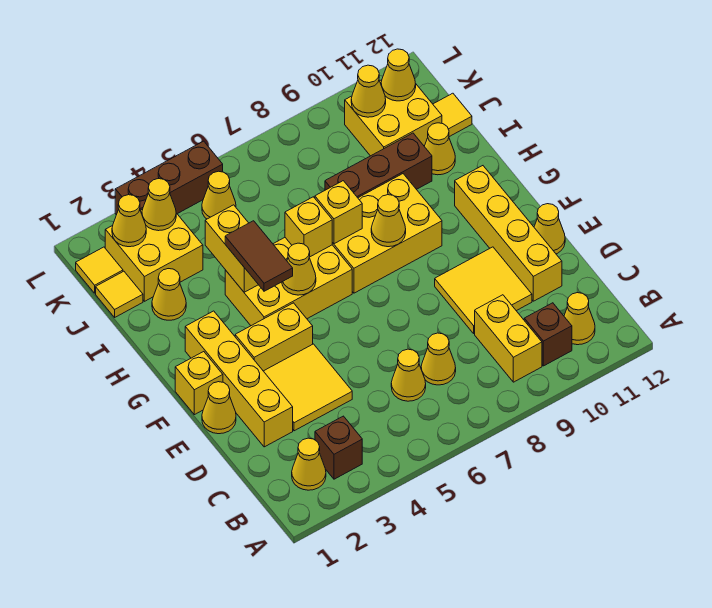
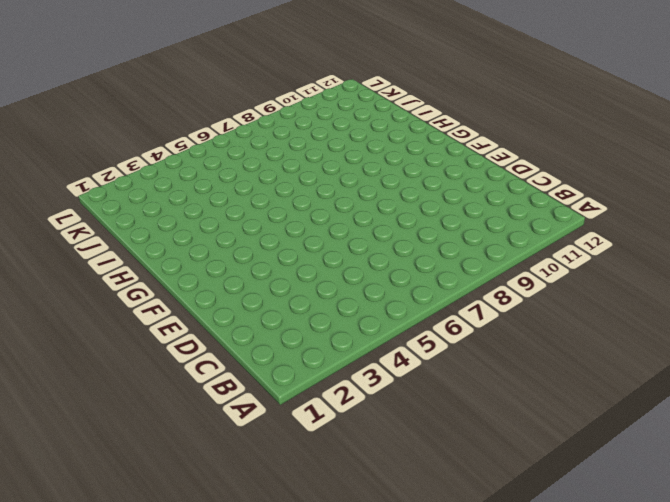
none -> yellow 1x1 cone [292,438,326,490]
none -> brown 1x1 brick [315,416,362,479]
none -> yellow 1x2 brick [475,295,542,382]
none -> brown 1x1 brick [524,303,572,366]

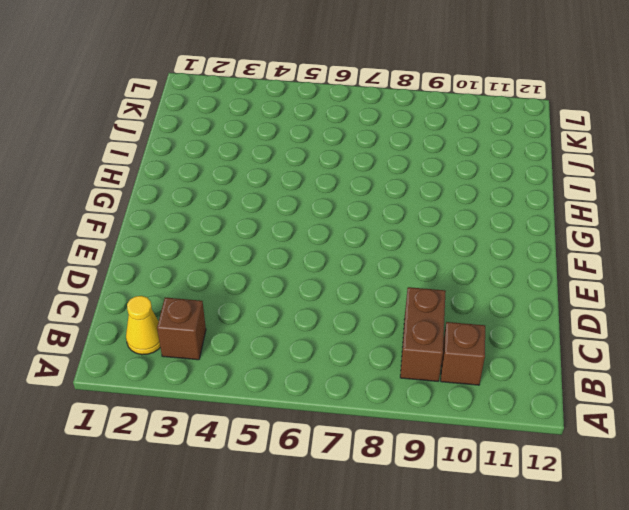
brown 1x2 brick [400,287,446,381] -> yellow 1x2 brick [475,295,542,382]
none -> yellow 1x1 cone [564,293,595,345]
none -> yellow 1x1 cone [391,349,426,401]
none -> yellow 1x1 cone [421,333,456,385]
none -> yellow 1x4 brick [185,311,293,447]

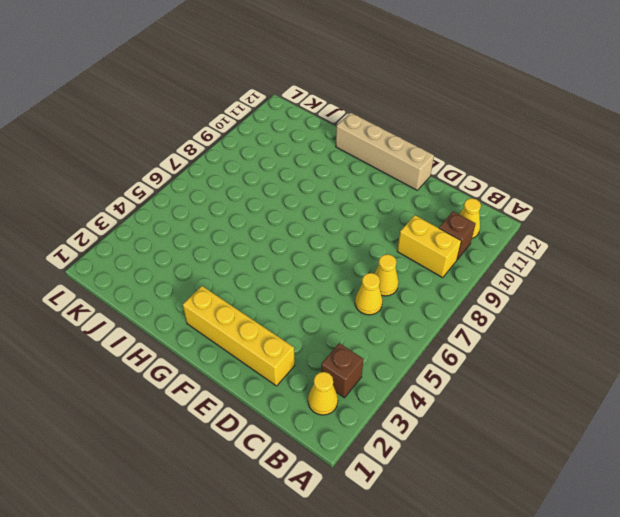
tan 1x4 brick [336,113,434,190] -> yellow 1x1 cone [534,204,565,254]
none -> yellow 2x2 tile [264,344,352,431]
none -> yellow 2x2 tile [435,247,532,333]
none -> yellow 1x4 brick [455,166,562,301]
none -> yellow 1x1 cone [202,382,236,434]

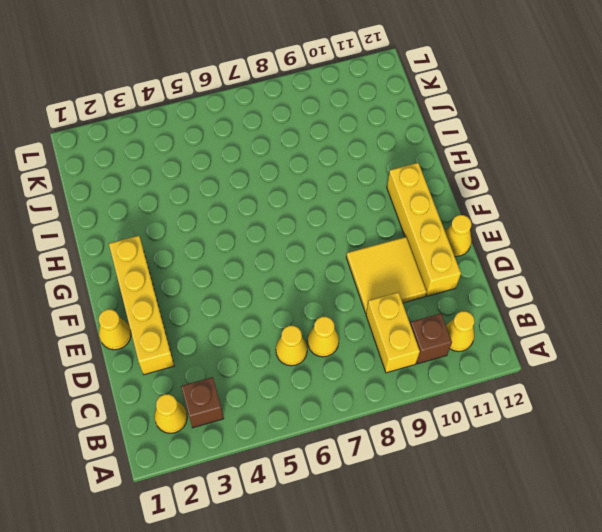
none -> yellow 2x2 tile [264,344,352,431]
none -> yellow 1x1 brick [175,352,223,415]
none -> yellow 1x2 brick [235,303,313,371]
none -> yellow 2x3 brick [225,238,352,326]

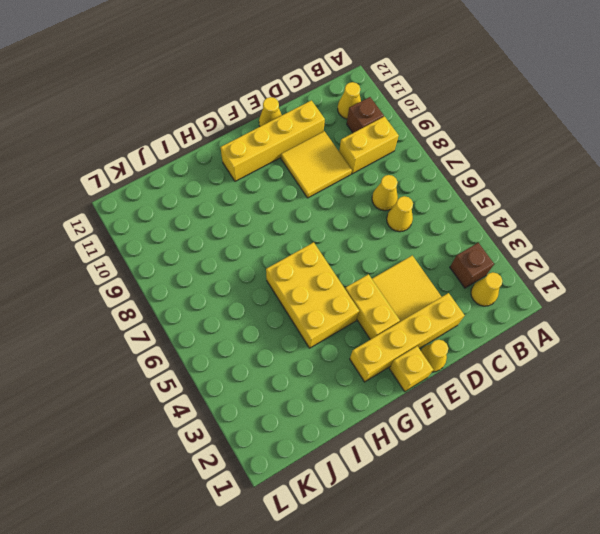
none -> yellow 2x3 brick [332,174,442,293]
none -> yellow 1x1 cone [152,269,186,320]
none -> brown 1x3 brick [325,133,432,198]
none -> yellow 1x1 cone [424,123,455,175]

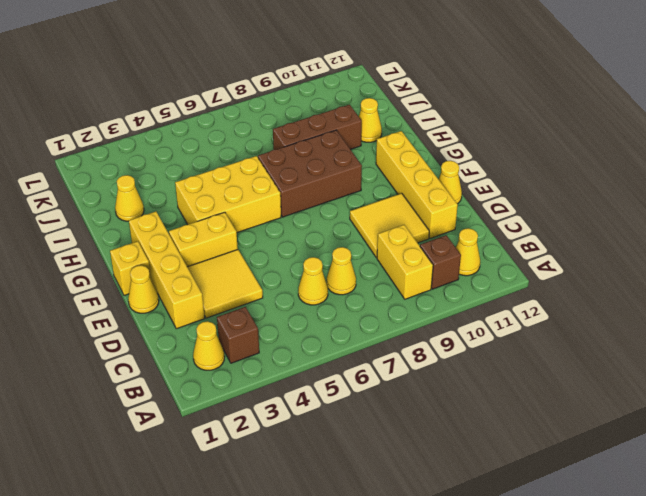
brown 2x3 brick [258,130,362,217] -> yellow 2x3 brick [332,174,442,293]
none -> yellow 1x1 tile [96,271,143,317]
none -> yellow 2x2 brick [105,209,203,301]
none -> yellow 2x2 brick [345,80,442,156]
none -> yellow 1x1 tile [433,93,472,137]

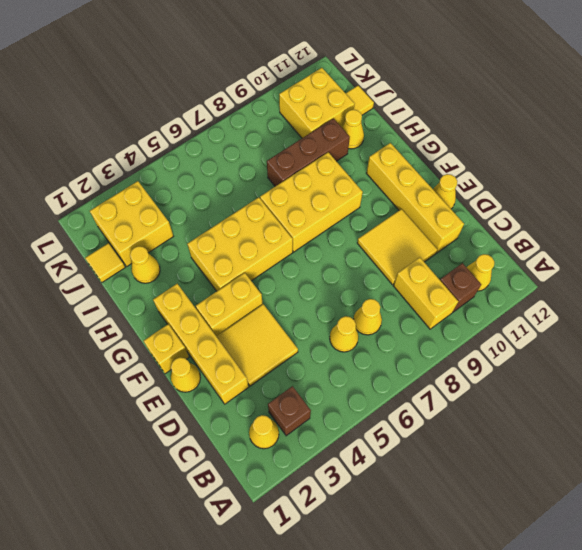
none -> yellow 1x1 tile [76,247,123,293]
none -> yellow 1x1 cone [202,171,236,219]
none -> brown 1x3 brick [115,141,223,215]
none -> yellow 1x1 cone [282,243,316,295]

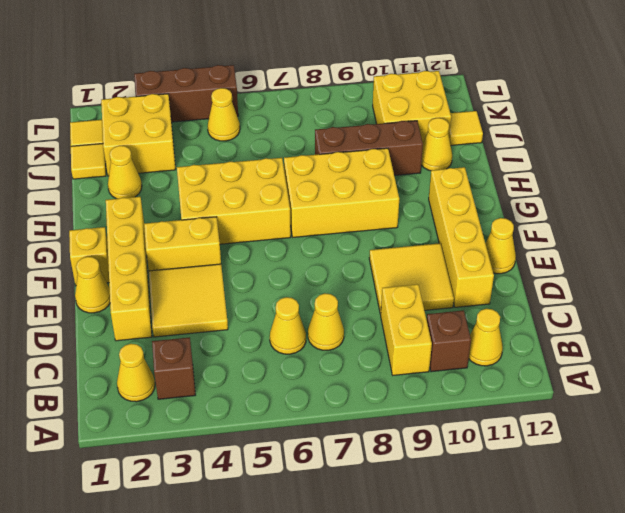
none -> yellow 1x1 cone [282,243,316,295]
none -> yellow 1x1 cone [371,195,406,247]
none -> yellow 1x2 brick [205,205,258,292]
none -> yellow 1x1 brick [285,197,332,257]

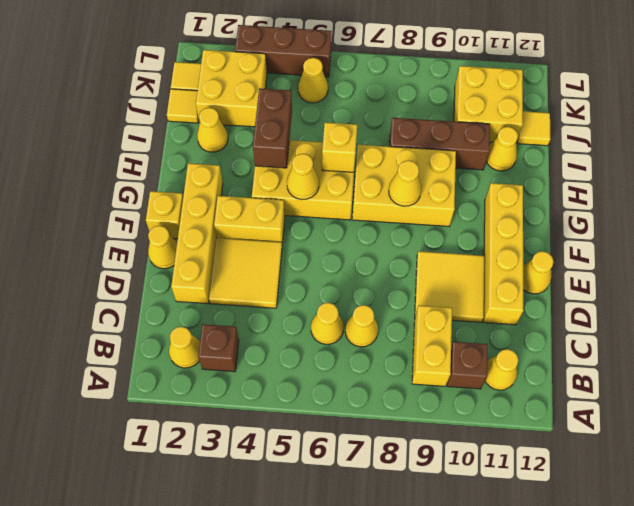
brown 1x2 brick [253,88,292,168] -> yellow 1x2 brick [205,205,258,292]
none -> yellow 1x1 brick [315,181,362,244]
none -> yellow 1x1 cone [112,195,146,247]
none -> yellow 1x1 cone [142,179,176,231]
none -> yellow 1x1 cone [351,65,386,117]

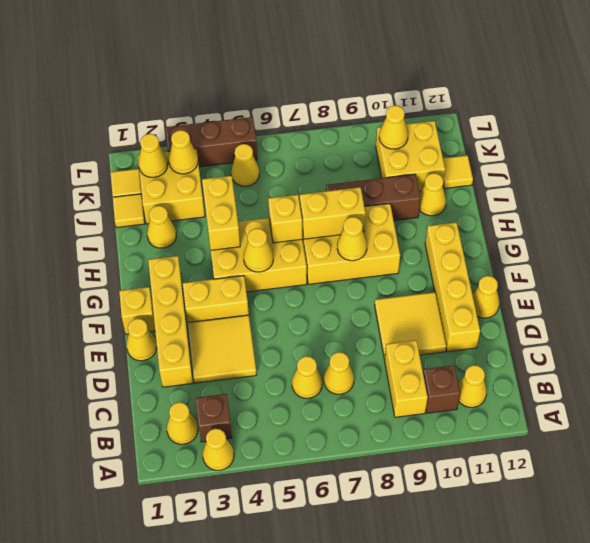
yellow 1x1 cone [203,429,234,470] -> yellow 1x1 cone moved to [381,49,416,101]
yellow 1x2 brick [300,187,365,239] -> yellow 1x1 brick [315,181,362,244]
none -> brown 1x2 tile [225,221,293,291]

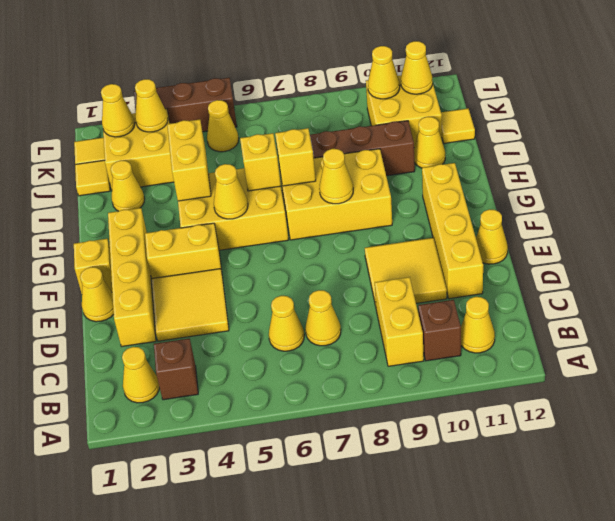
none -> brown 1x2 tile [225,221,293,291]

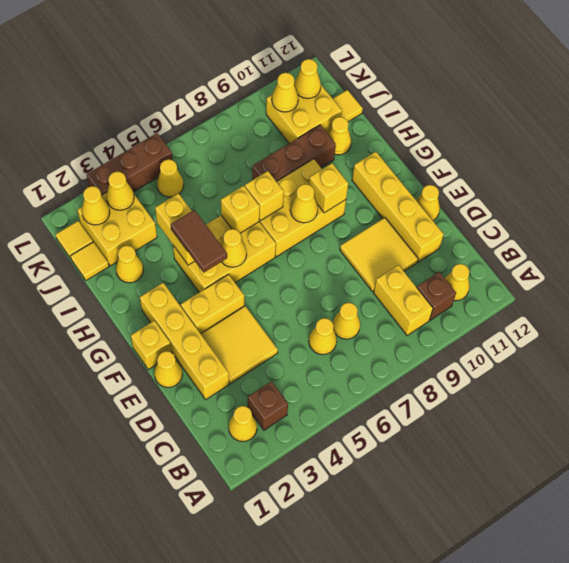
yellow 1x1 brick [309,163,348,213] -> none

